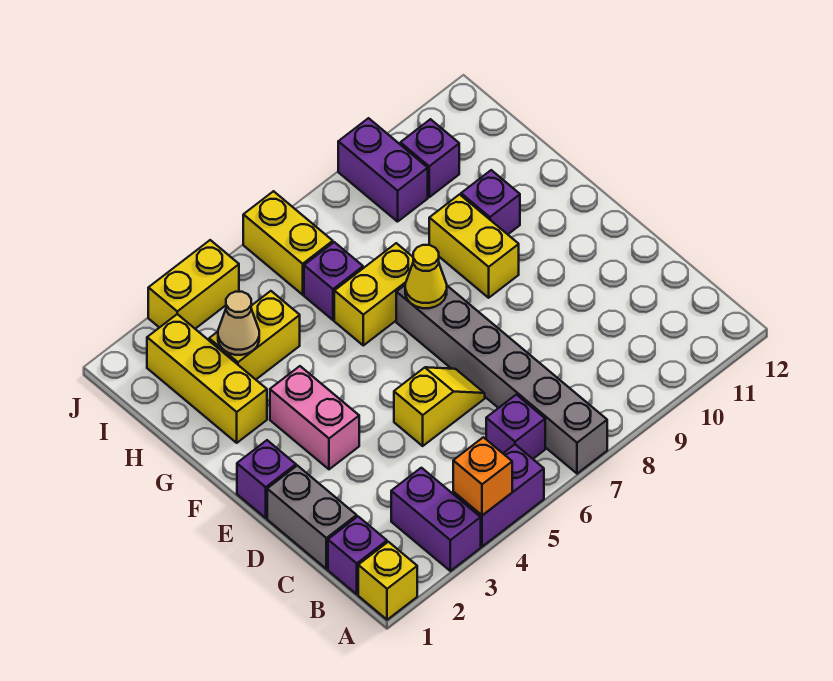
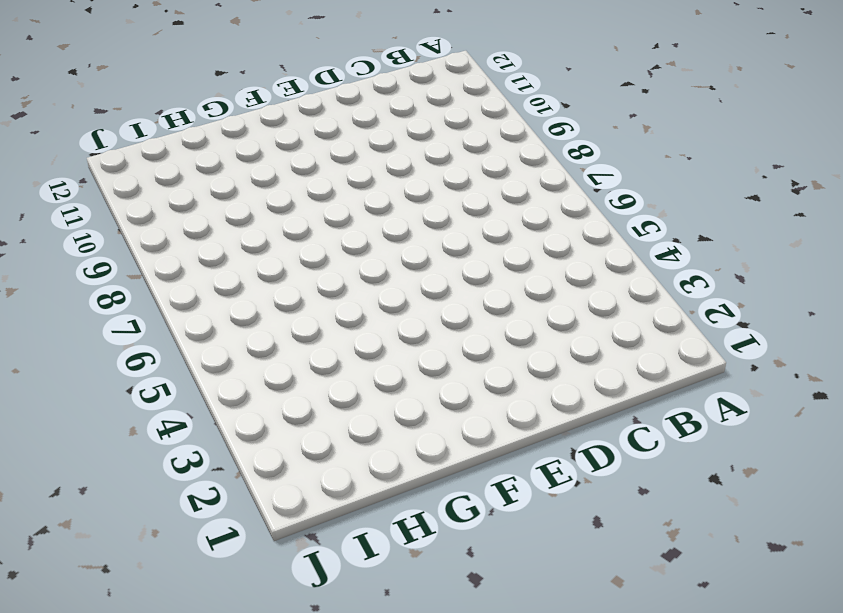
none -> yellow 1x1 brick [358,542,417,620]
none -> purple 1x2 brick [391,468,481,571]
none -> purple 1x2 brick [453,445,544,547]

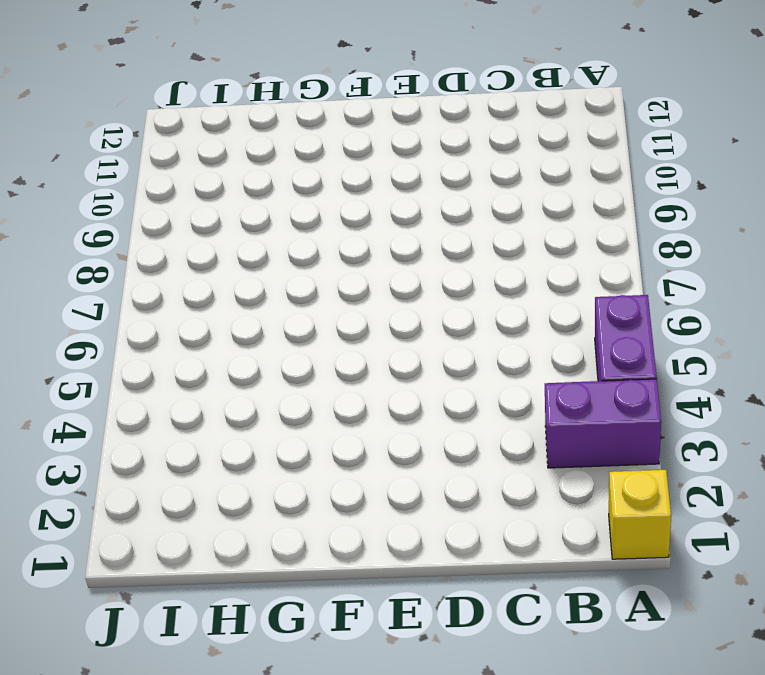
none -> grey 1x6 brick [396,285,607,474]
none -> purple 1x1 brick [328,517,387,594]
none -> purple 1x1 brick [486,395,545,459]

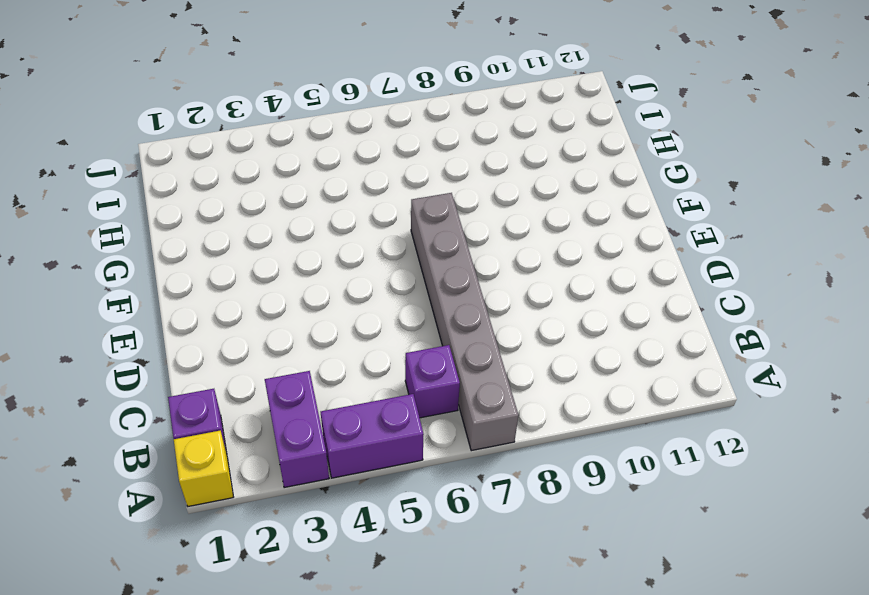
none -> grey 1x2 brick [267,466,357,569]
none -> yellow 1x2 slope [394,367,485,446]
none -> purple 1x1 brick [237,440,296,518]

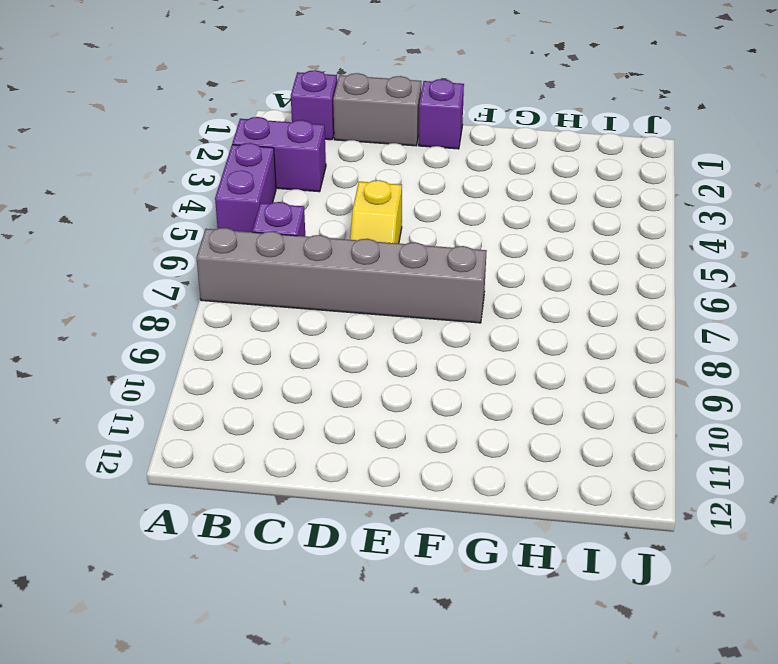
none -> yellow 1x1 brick [358,542,417,620]
none -> pink 1x2 brick [270,366,359,469]
none -> yellow 1x2 brick [429,194,519,298]

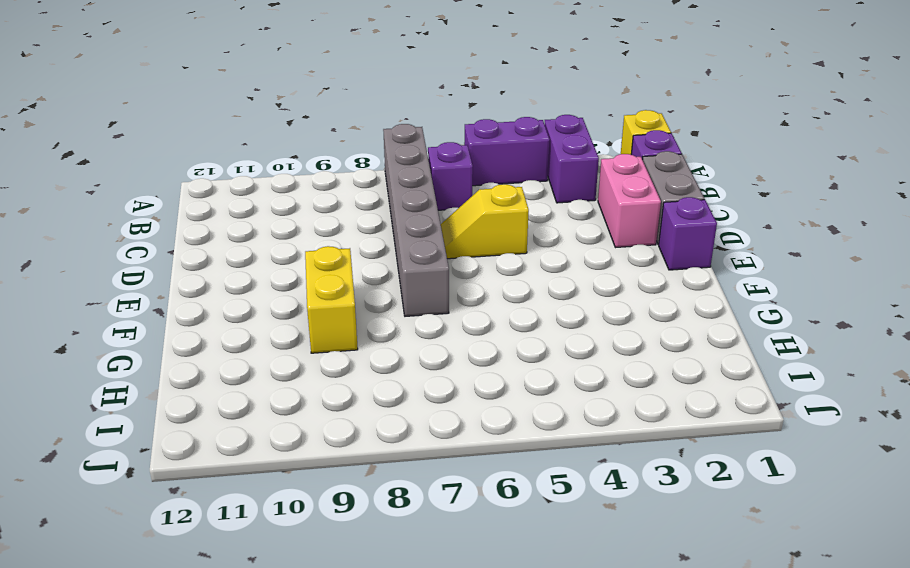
pink 1x2 brick [598,154,661,248] -> pink 1x2 brick moved to [270,366,359,469]
none -> yellow 1x3 brick [147,314,267,443]
none -> yellow 1x2 brick [334,243,413,345]
none -> purple 1x1 brick [461,170,520,234]

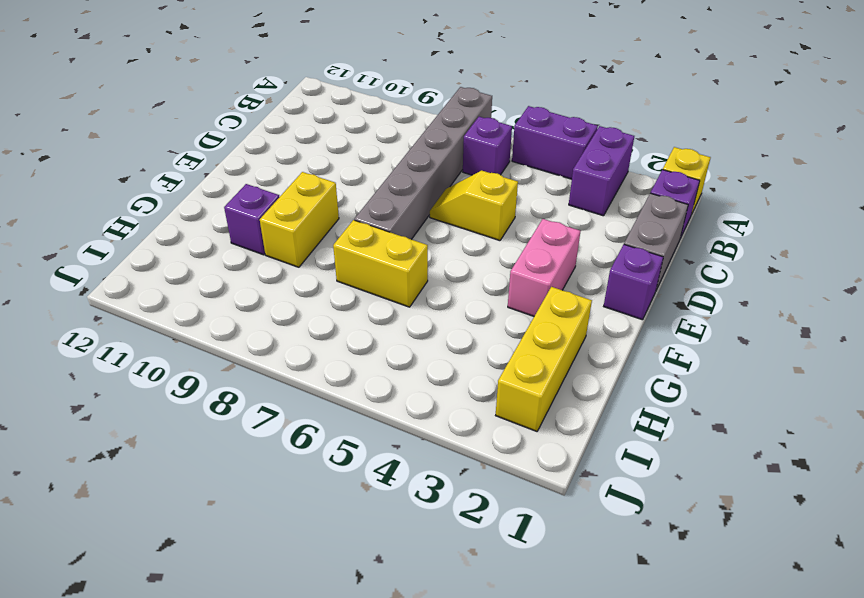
none -> yellow 1x2 brick [209,291,300,379]
none -> purple 1x1 brick [304,242,363,320]
none -> yellow 1x2 brick [243,191,333,295]

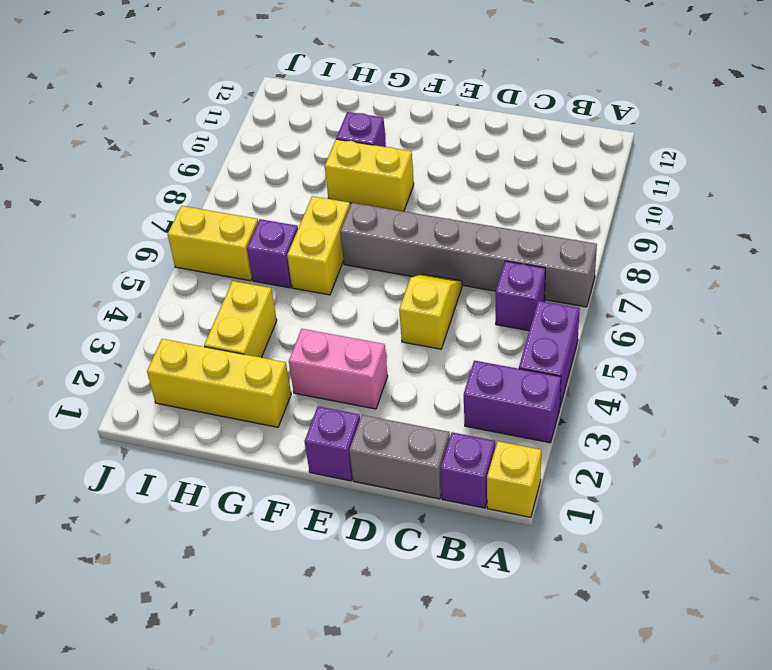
none -> purple 1x2 brick [338,118,428,222]
none -> purple 1x1 brick [400,119,459,197]
none -> yellow 1x2 brick [148,240,239,329]

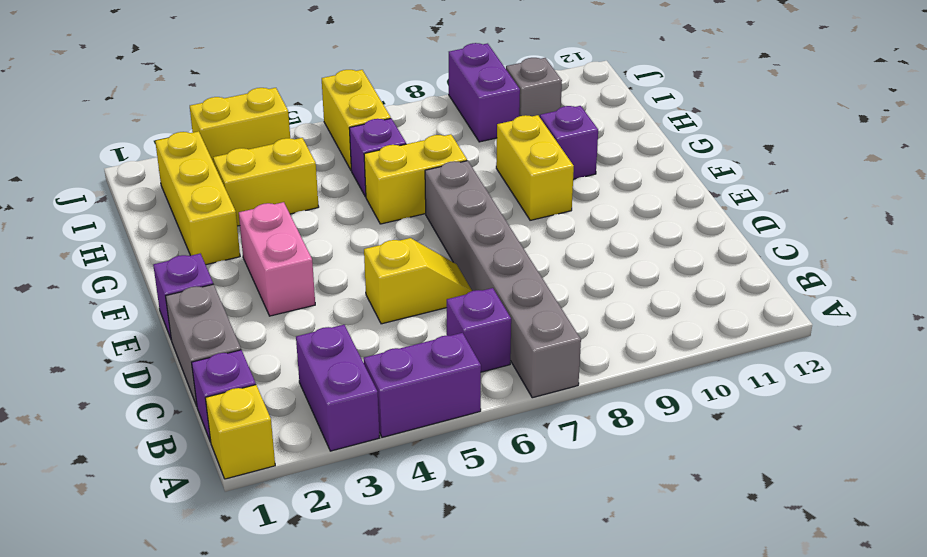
grey 1x1 brick [506,58,562,117] -> purple 1x1 brick [400,119,459,197]
none -> orange 1x1 brick [453,437,512,515]
none -> yellow 1x1 cone [405,245,447,308]
none -> tan 1x1 cone [218,292,259,355]

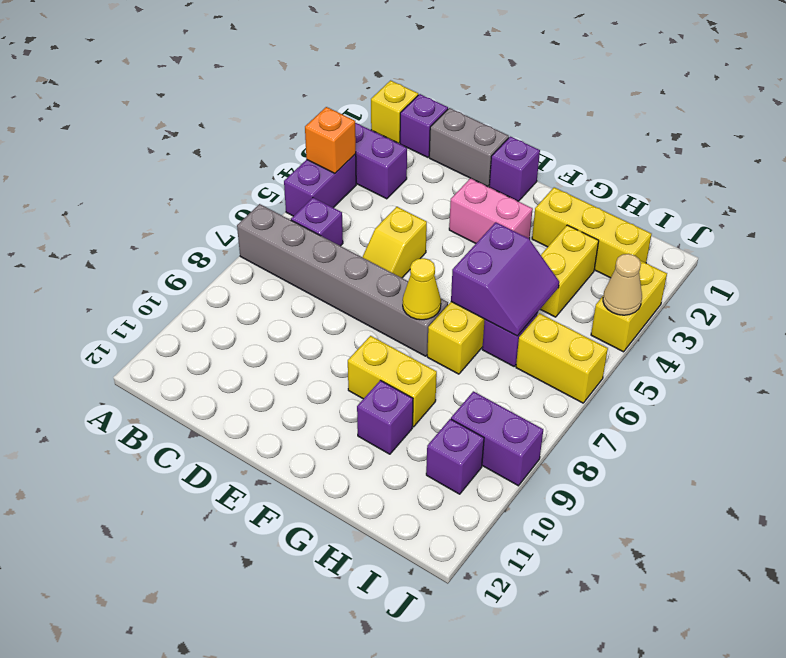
purple 2x2 slope [451,222,559,336] -> none
tan 1x1 cone [603,254,642,315] -> tan 1x1 cone moved to [218,292,259,355]

